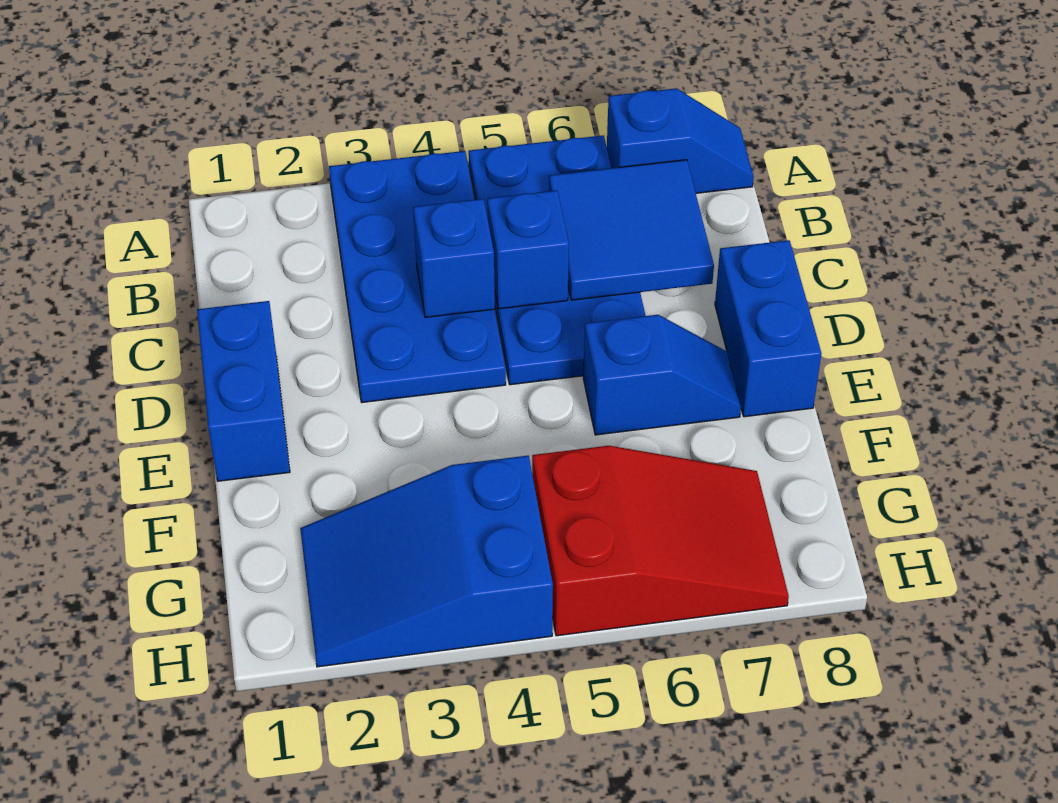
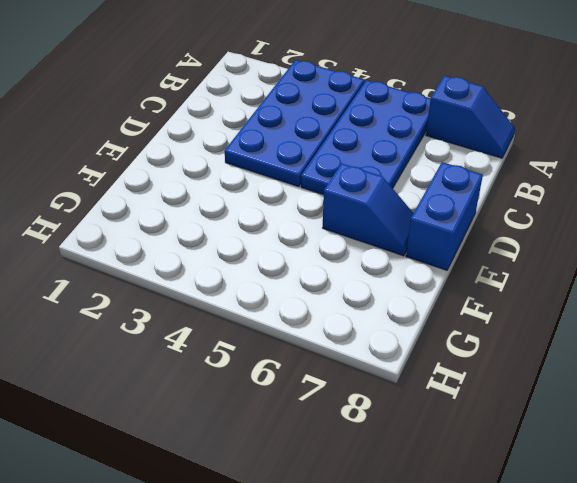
none -> blue 1x2 brick [197,301,290,481]
none -> blue 2x3 slope [300,456,553,667]

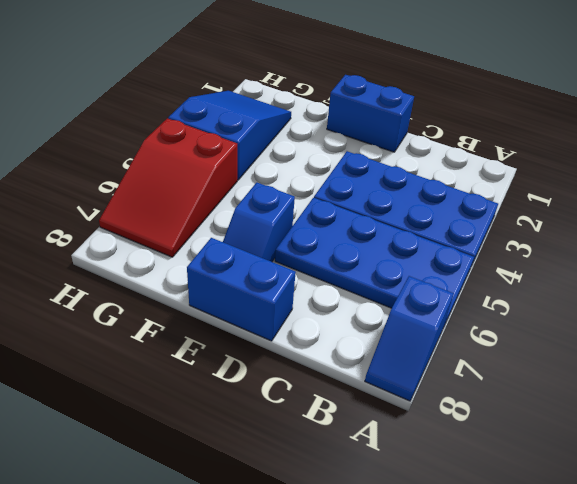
none -> blue 2x2 tile [549,160,714,300]
none -> blue 1x1 brick [413,199,495,317]

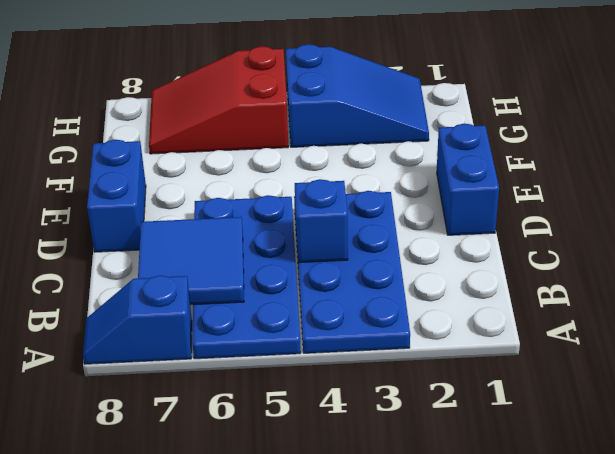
none -> blue 1x2 slope [583,315,741,435]
none -> blue 1x1 brick [487,190,569,309]

